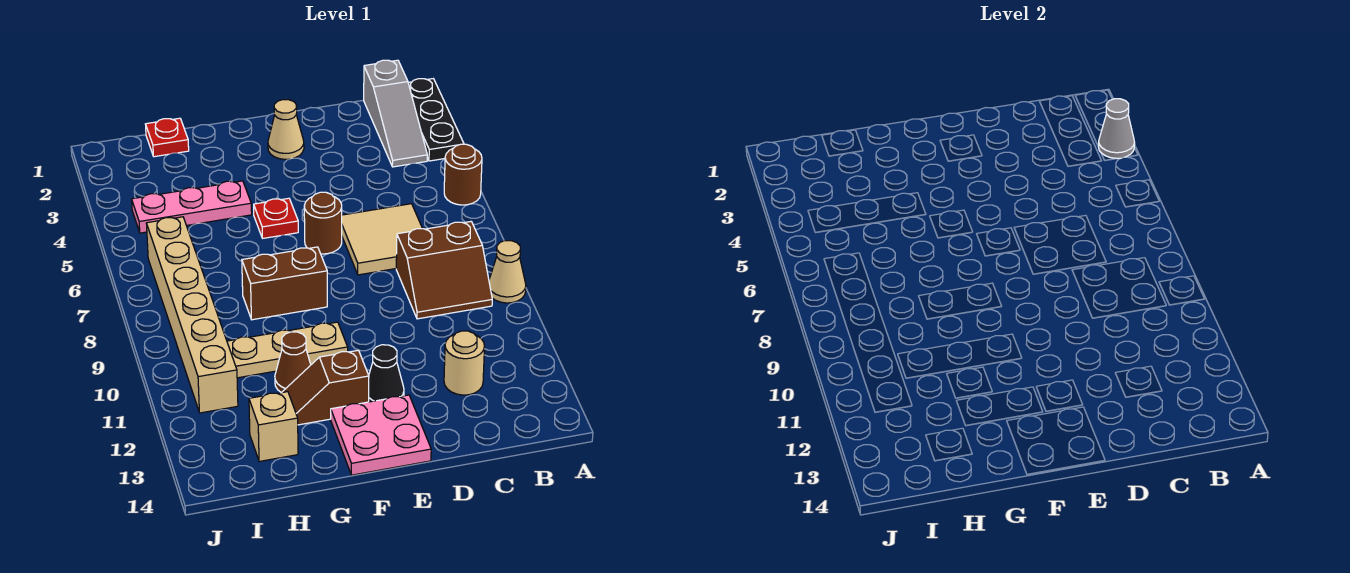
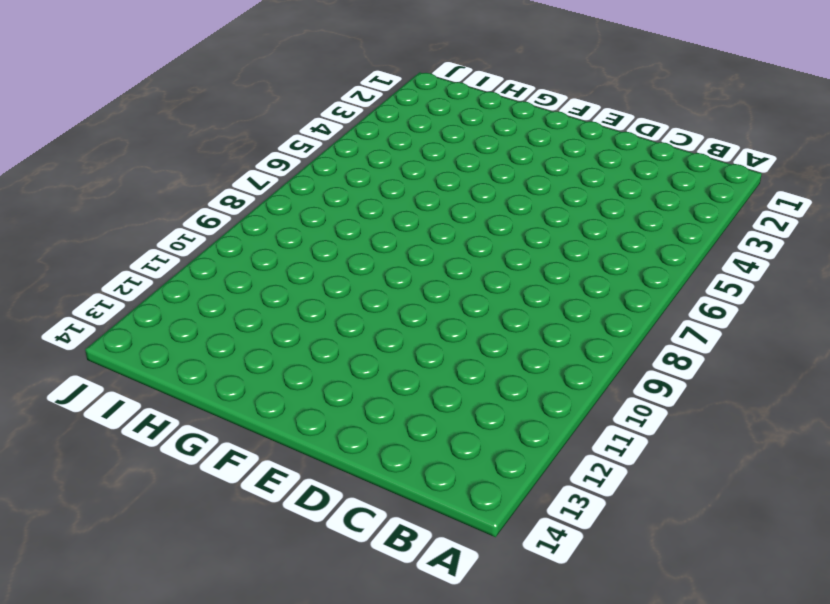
none -> black 1x3 plate [408,79,464,161]
none -> brown 1x1 round brick [444,144,482,205]
none -> tan 1x1 cone [489,241,526,303]

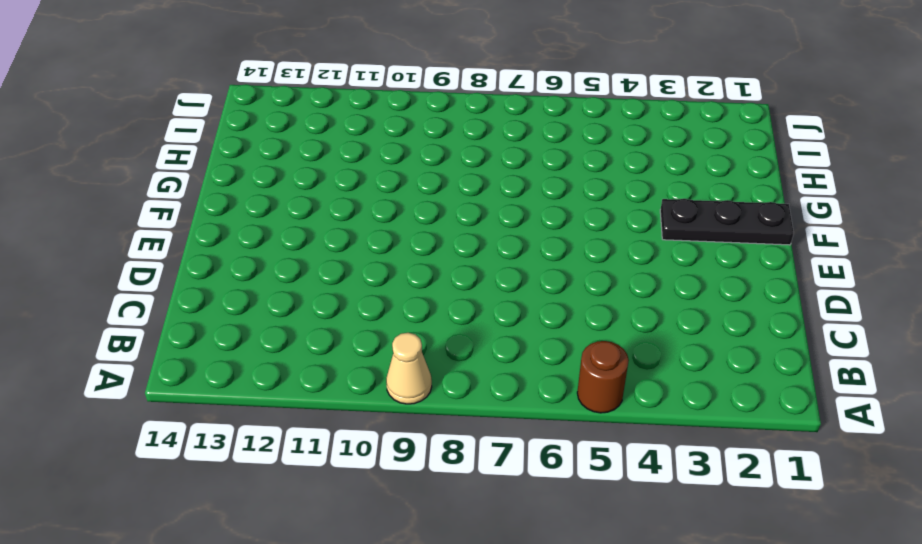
black 1x3 plate [660,199,794,245] -> black 1x3 plate moved to [408,79,464,161]
none -> grey 1x3 slope [364,60,427,167]
none -> brown 2x2 slope [396,222,492,319]
none -> tan 2x2 tile [342,204,423,275]

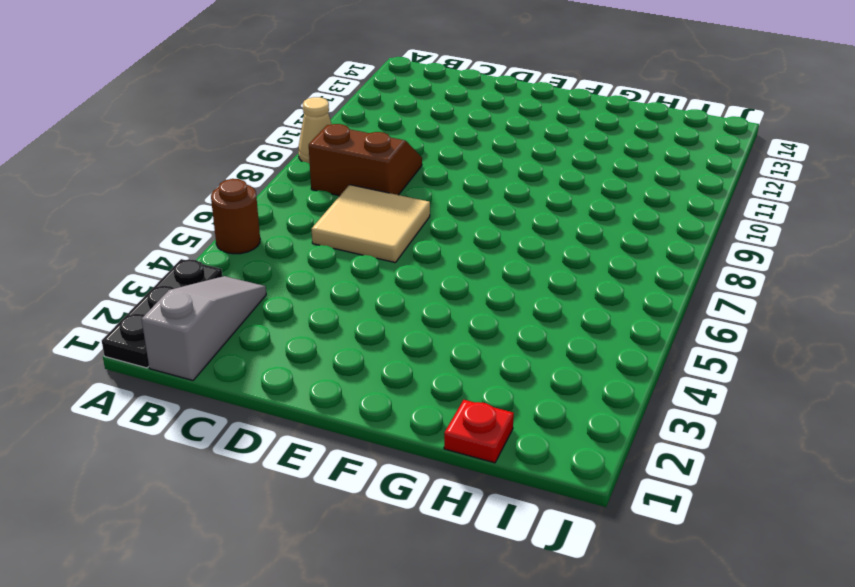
none -> tan 1x1 round brick [444,331,485,395]
none -> tan 1x1 cone [268,100,304,159]
none -> brown 1x1 round brick [304,192,342,254]

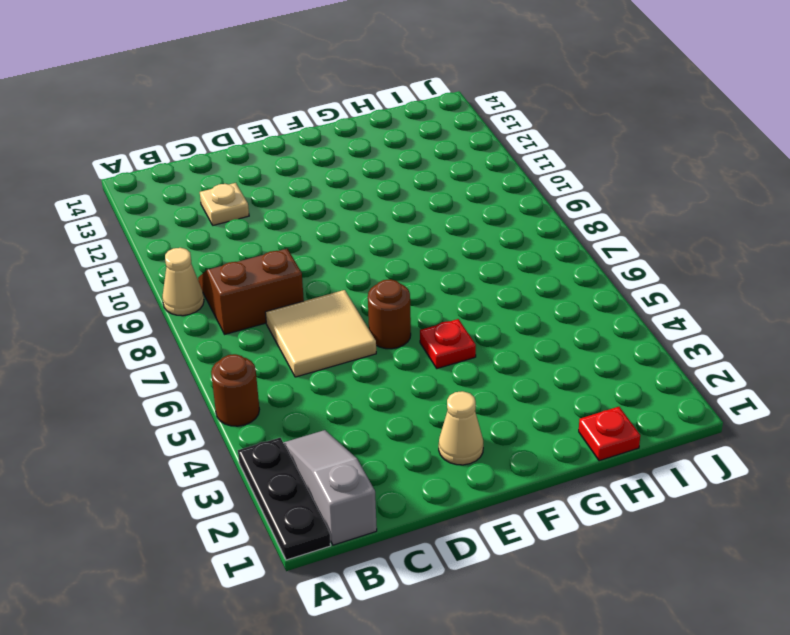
tan 1x1 plate [200,183,249,225] -> tan 1x1 round brick [444,331,485,395]
none -> black 1x1 cone [369,345,404,402]
none -> pink 2x2 plate [331,395,431,475]
none -> brown 1x2 brick [242,247,327,320]

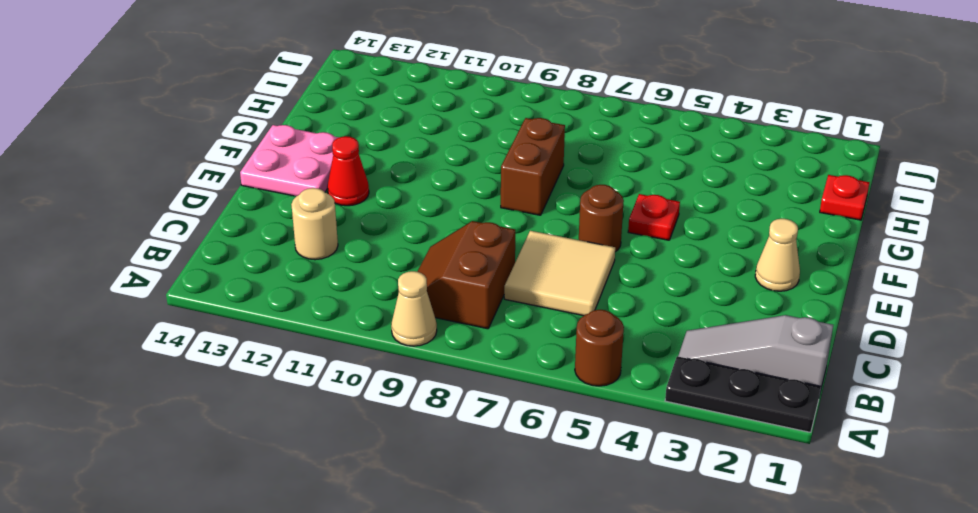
red 1x1 cone [327,136,369,206] -> black 1x1 cone [369,345,404,402]
none -> tan 1x3 plate [227,322,348,378]
none -> brown 1x2 slope [282,350,369,425]
none -> pink 1x3 plate [132,181,252,233]

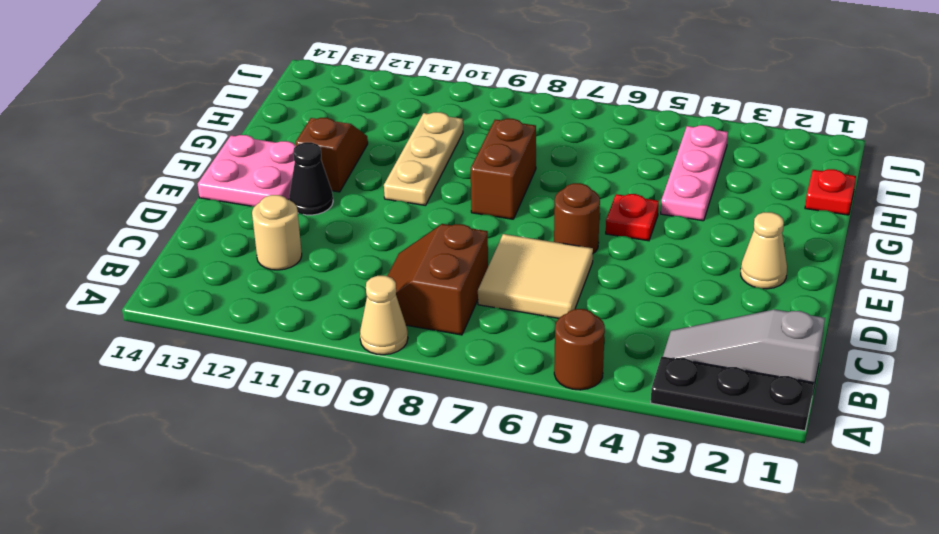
none -> brown 1x1 cone [275,332,311,393]
none -> tan 1x1 brick [249,392,298,461]
none -> tan 1x6 brick [146,217,238,413]

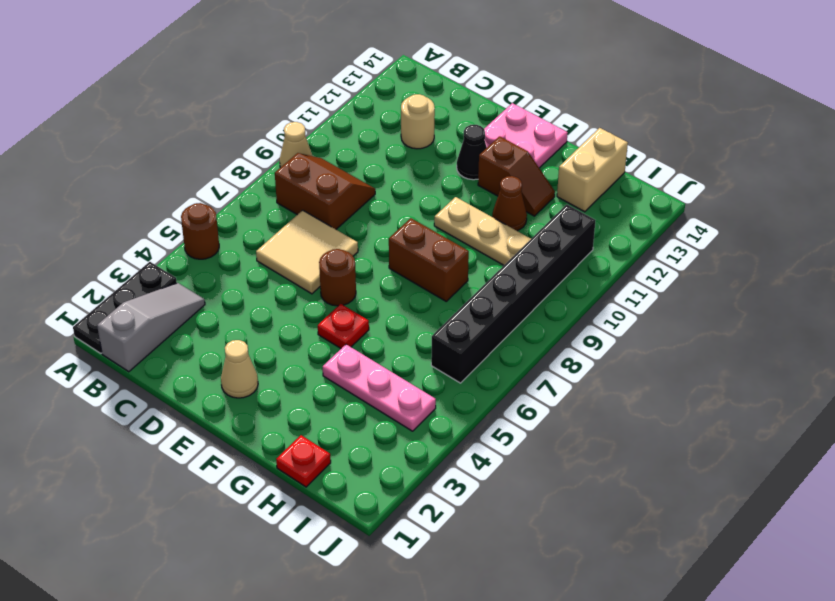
tan 1x2 brick [557,128,628,212] -> tan 1x1 brick [249,392,298,461]
black 1x6 brick [431,204,596,383] -> tan 1x6 brick [146,217,238,413]
none -> grey 1x1 cone [1099,99,1135,159]

